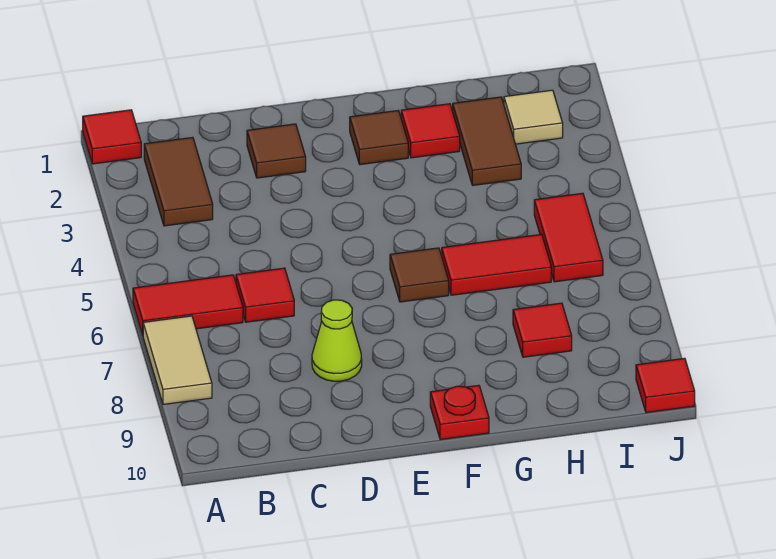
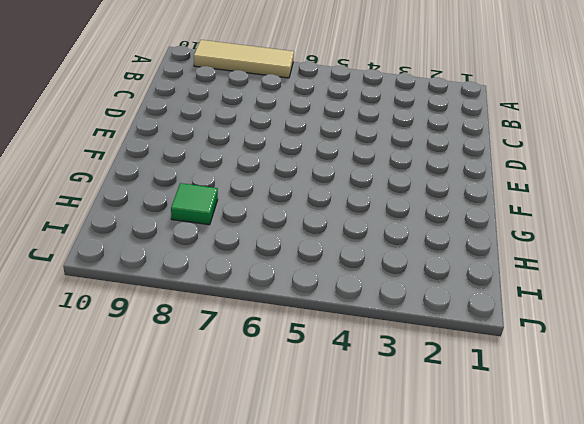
tan 1x3 tile [194,40,294,78] -> tan 1x2 tile [143,316,212,404]
green 1x1 tile [171,183,218,225] -> red 1x1 tile [513,303,572,357]
none -> red 1x1 tile [83,110,141,164]
none -> red 1x2 tile [133,275,243,335]
none -> brown 1x2 tile [144,137,213,226]

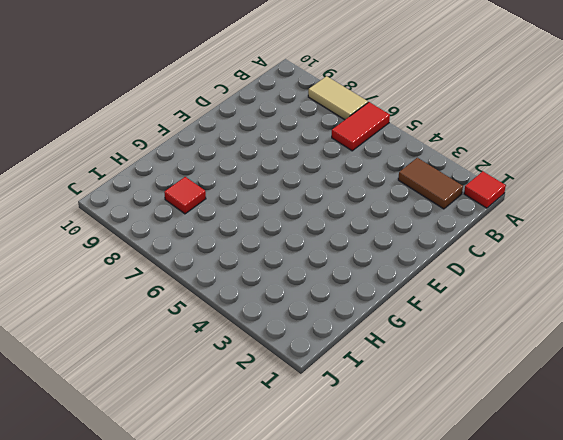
none -> red 1x1 tile [236,268,294,322]
none -> brown 1x1 tile [247,124,306,178]
none -> lime 1x1 cone [312,300,362,381]

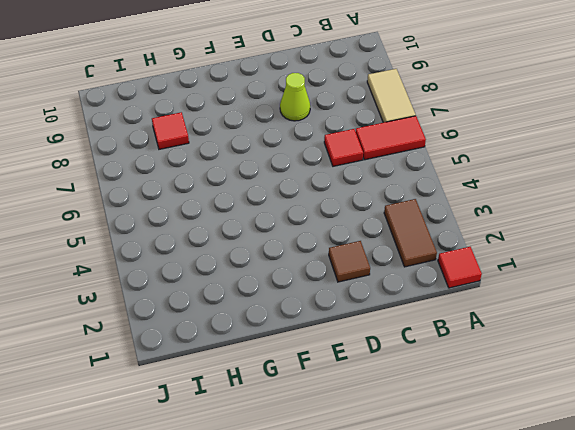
none -> brown 1x1 tile [350,111,408,165]
none -> brown 1x1 tile [390,248,449,302]
none -> red 1x1 plate [430,385,489,440]

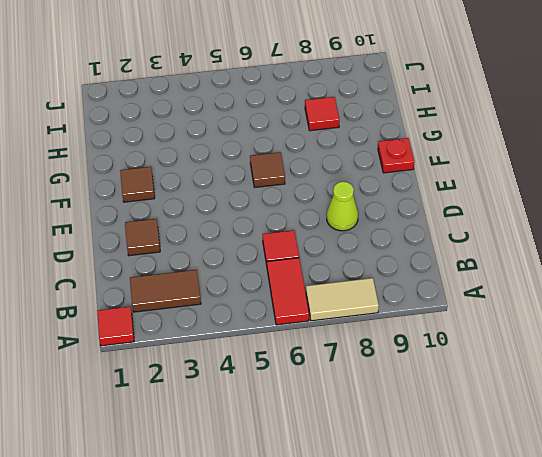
none -> red 1x1 tile [401,104,460,158]
none -> red 1x2 tile [442,234,551,295]
none -> brown 1x2 tile [453,97,521,185]

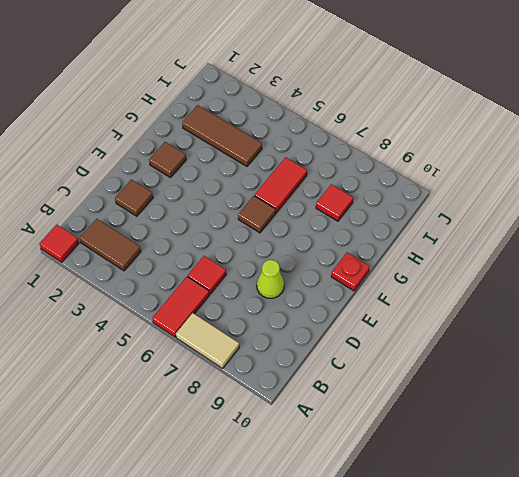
brown 1x3 tile [182,105,262,166] -> brown 1x2 tile [453,97,521,185]
none -> red 1x1 tile [401,104,460,158]
none -> tan 1x1 tile [504,90,563,144]
none -> red 1x2 tile [534,193,603,282]

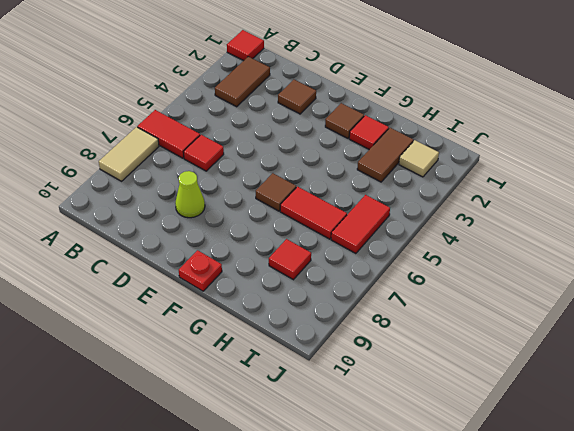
none -> red 1x1 tile [636,358,695,412]

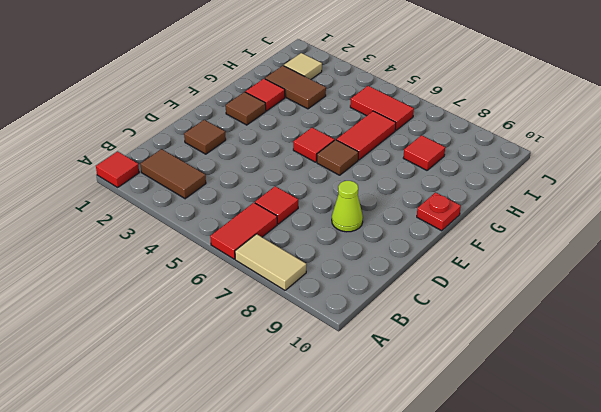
red 1x1 tile [293,128,334,162] -> red 1x1 tile moved to [636,358,695,412]

